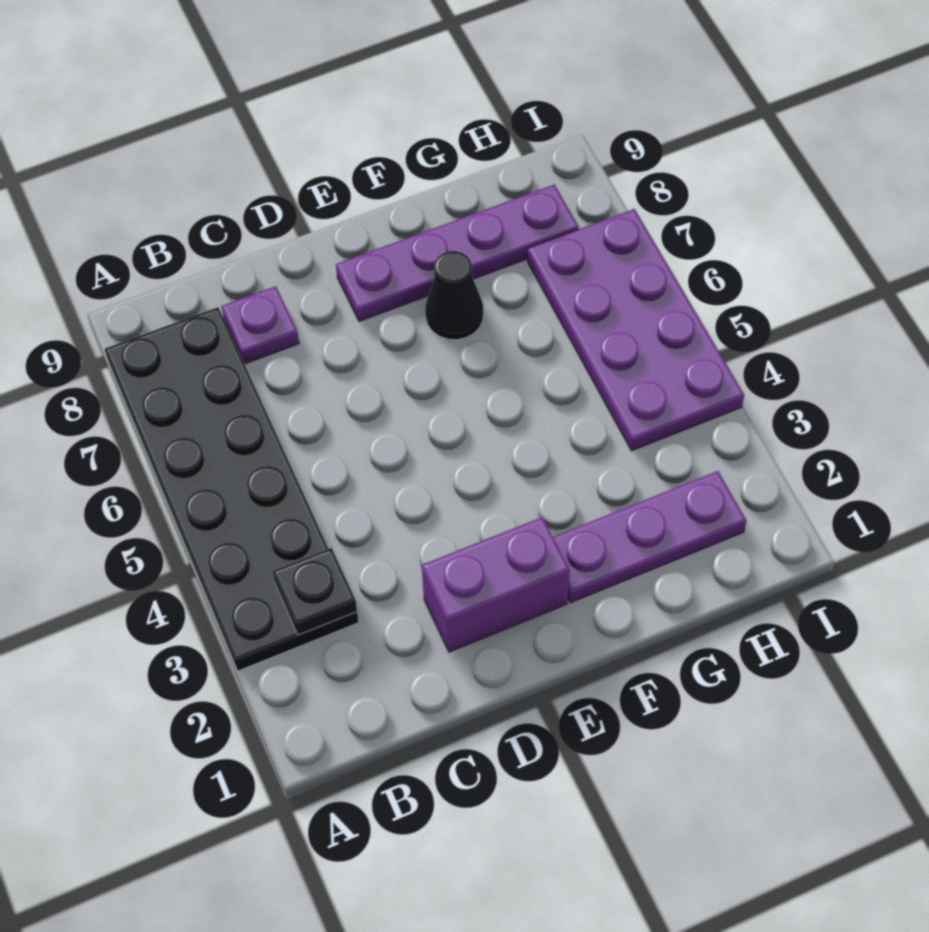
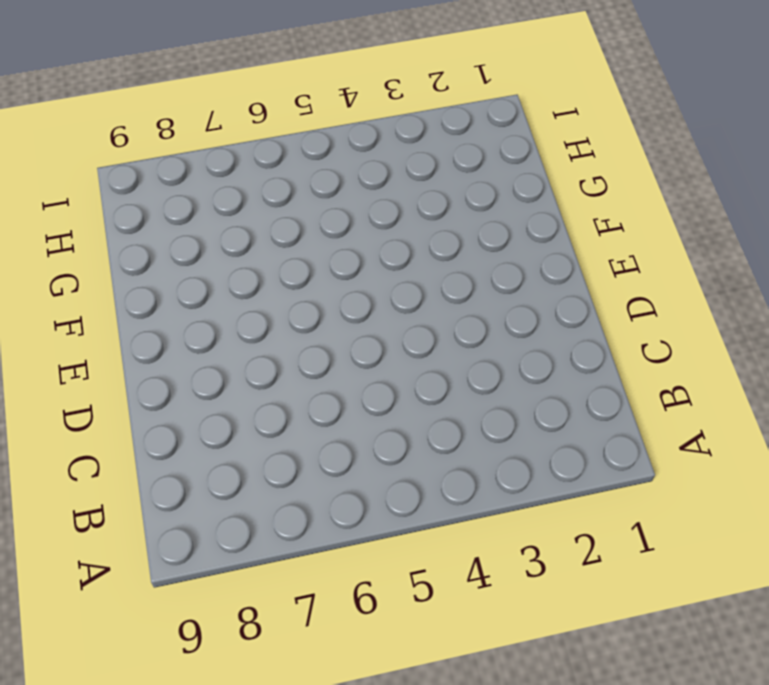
none -> black 2x6 plate [105,307,359,671]
none -> purple 1x1 plate [221,286,299,364]

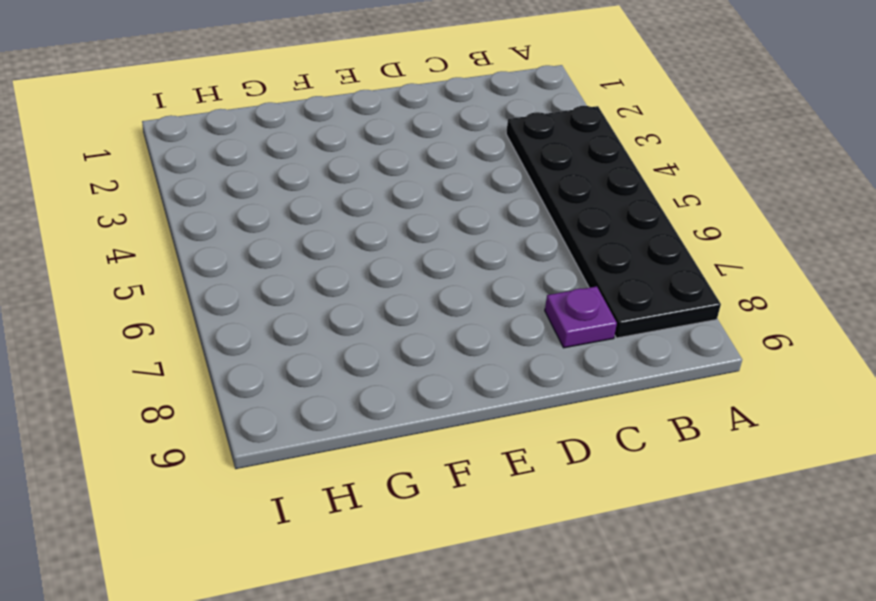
none -> purple 1x2 brick [422,517,570,652]
none -> purple 1x4 plate [336,184,579,321]

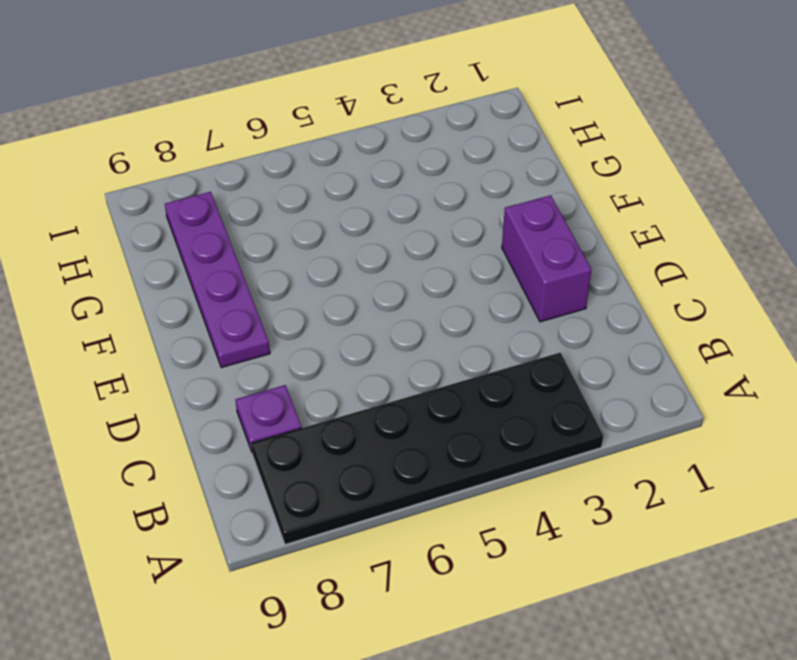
none -> purple 1x3 plate [553,471,747,603]
none -> black 1x1 cone [425,251,484,340]

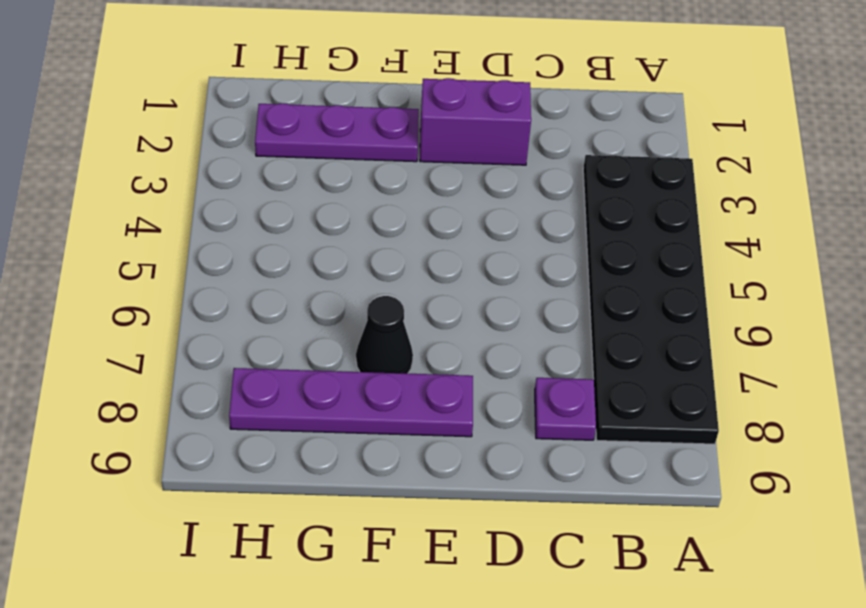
none -> purple 2x4 plate [527,209,744,451]
none -> black 1x1 plate [272,548,357,635]

